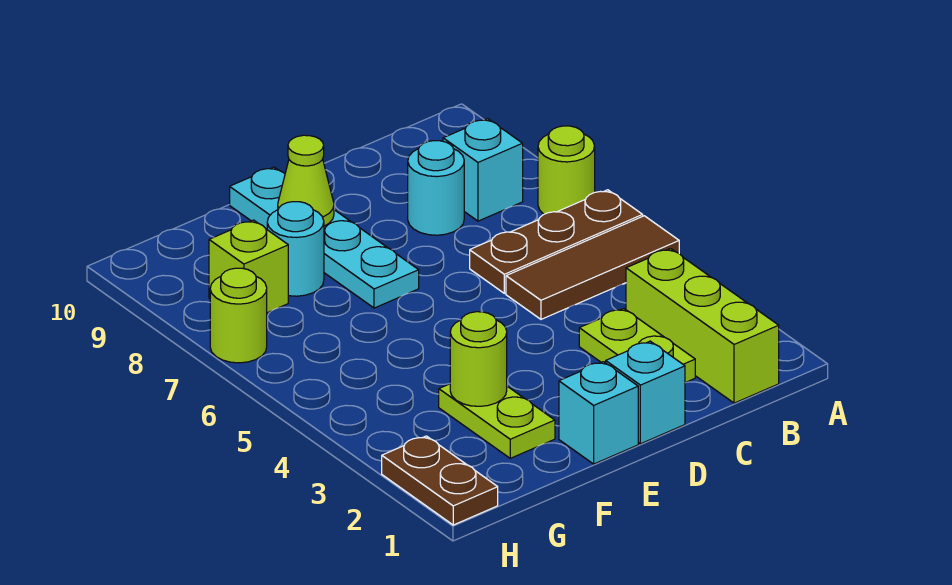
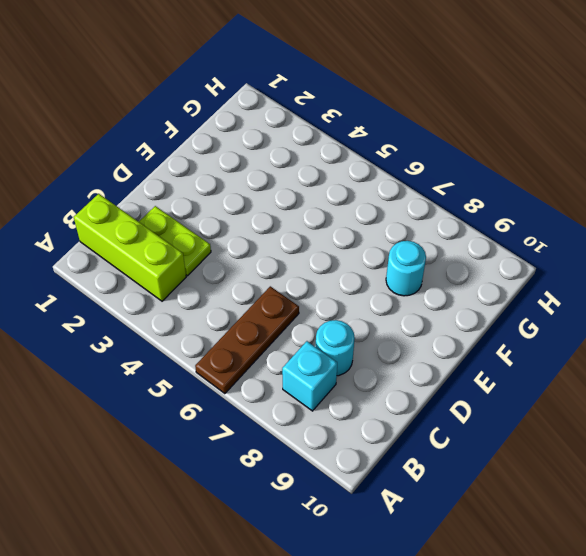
none -> brown 1x3 tile [506,216,679,319]
none -> lime 1x1 round brick [538,126,595,214]
none -> cyan 1x1 brick [606,341,685,444]

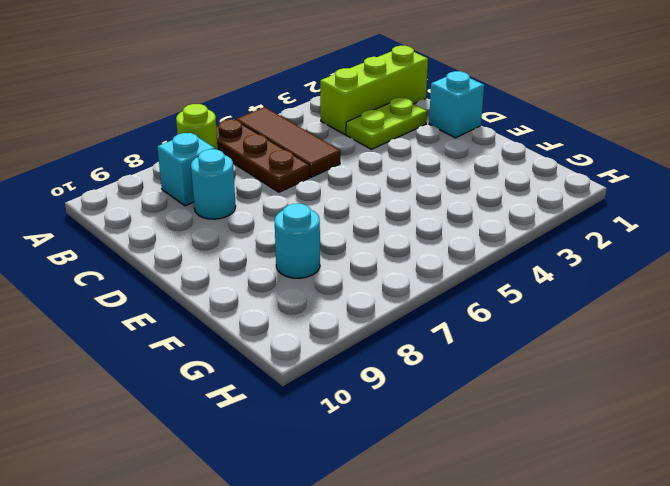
none -> cyan 1x1 brick [559,362,638,464]
none -> cyan 1x4 plate [230,167,419,308]
none -> lime 1x2 plate [439,384,555,458]

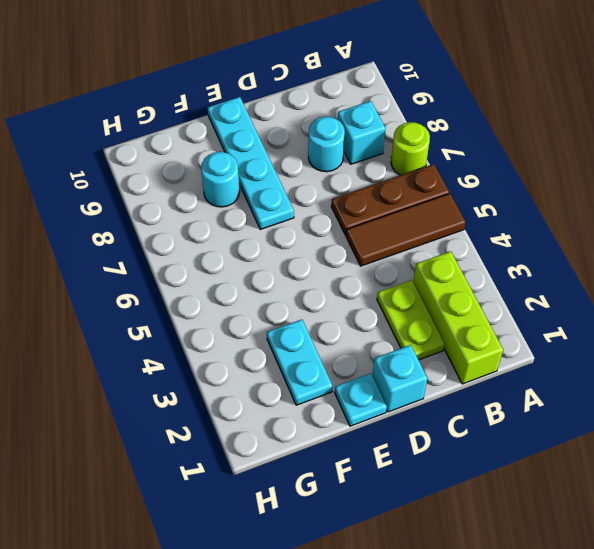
cyan 1x1 plate [335,373,387,426] -> cyan 1x1 brick [559,362,638,464]
cyan 1x2 plate [267,319,332,405] -> lime 1x2 plate [439,384,555,458]
none -> lime 1x1 brick [209,220,288,313]
none -> brown 1x2 plate [382,436,498,525]
none -> lime 1x1 round brick [210,268,267,363]

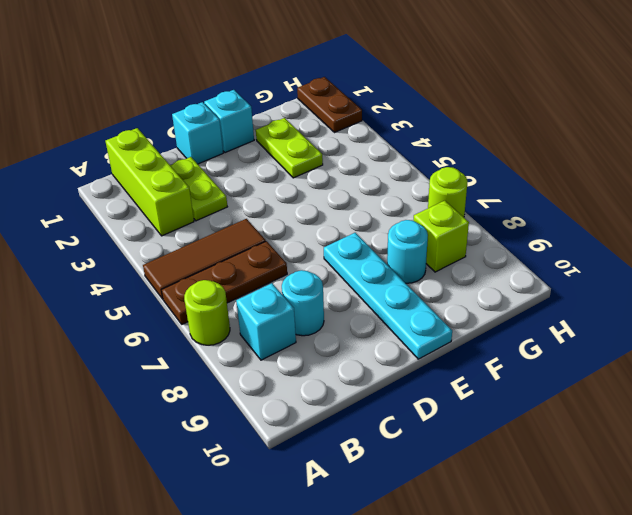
none -> lime 1x1 cone [278,135,334,226]
none -> lime 1x1 round brick [450,312,507,406]

